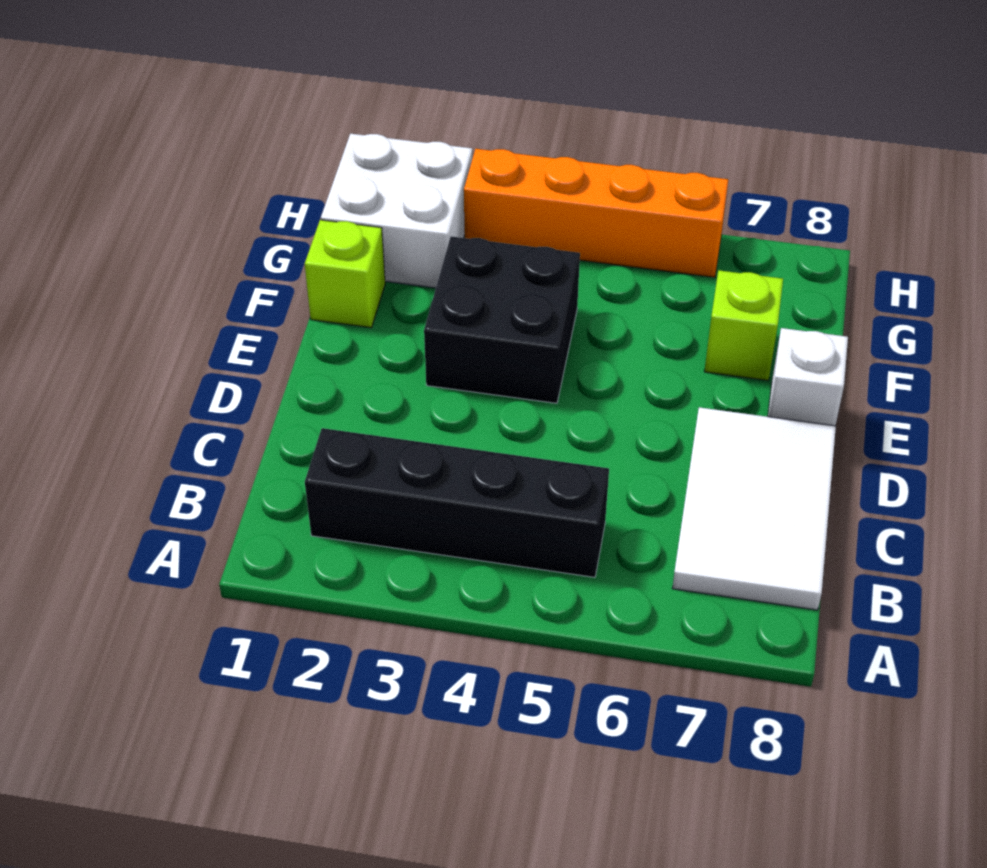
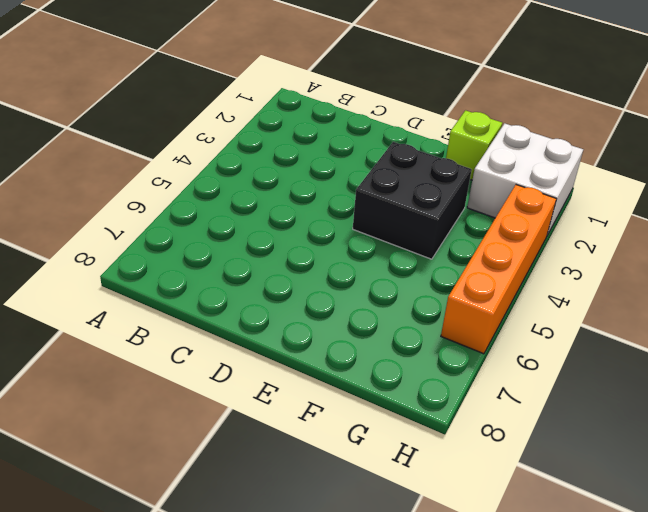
none -> black 1x4 brick [305,428,609,577]
none -> white 2x3 tile [672,407,836,610]

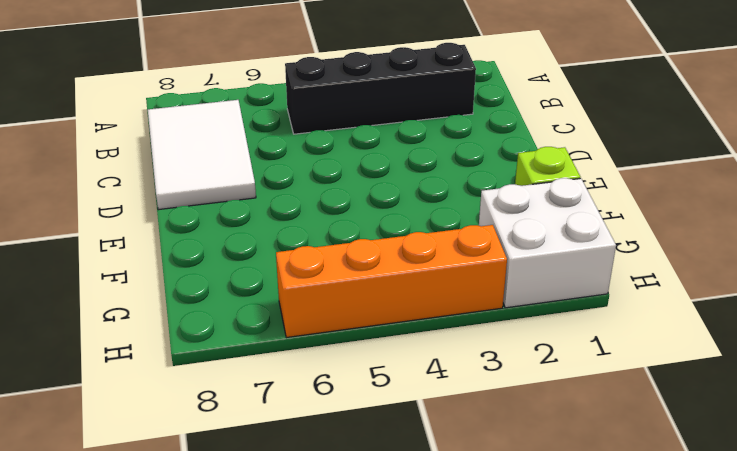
none -> black 2x2 brick [424,236,580,403]
none -> white 1x1 brick [768,328,848,426]

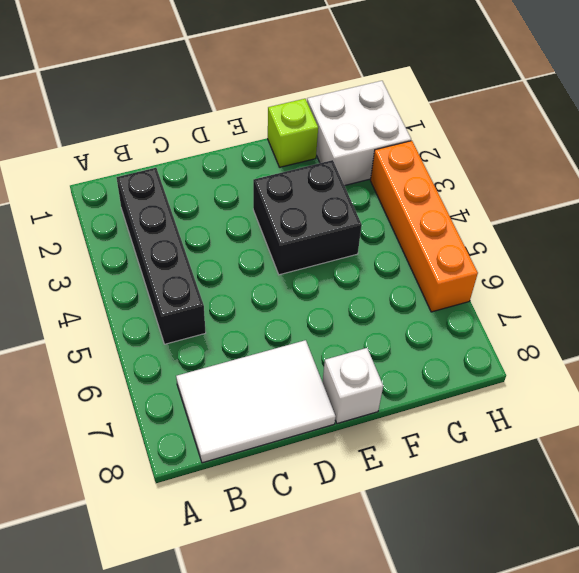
none -> lime 1x1 brick [704,270,783,381]

